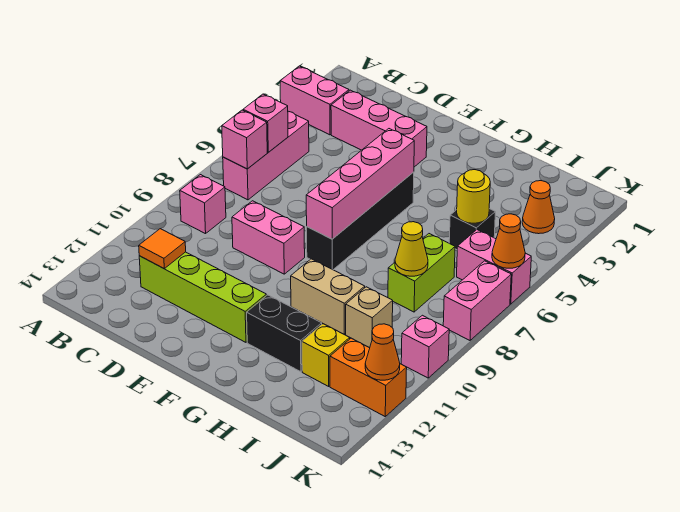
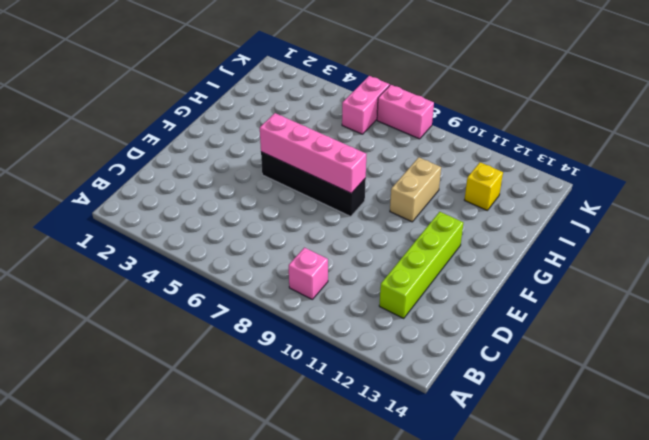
none -> pink 1x2 brick [280,66,349,135]
none -> pink 1x3 brick [223,111,309,200]
none -> pink 1x3 brick [331,90,427,167]

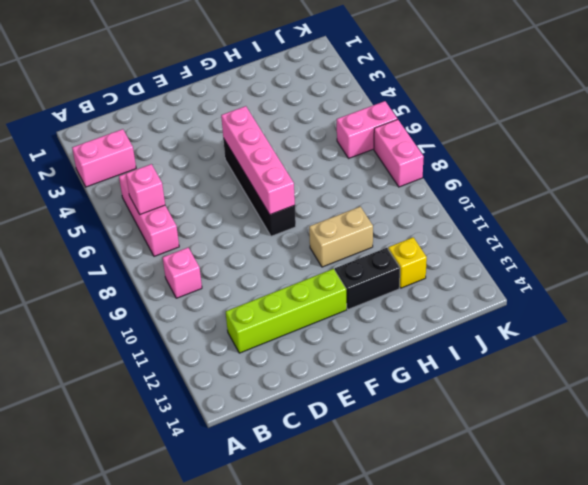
none -> pink 1x3 brick [331,90,427,167]
none -> pink 1x2 brick [232,201,305,274]
none -> black 1x1 brick [449,209,495,250]

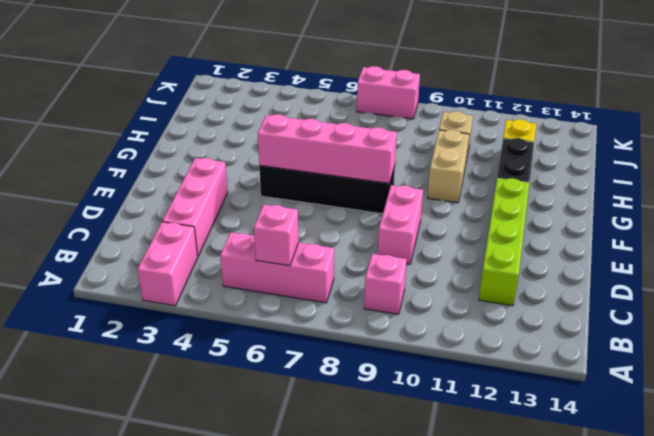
none -> black 1x1 brick [449,209,495,250]
none -> lime 1x2 brick [388,234,455,312]
none -> orange 1x1 cone [522,181,555,234]

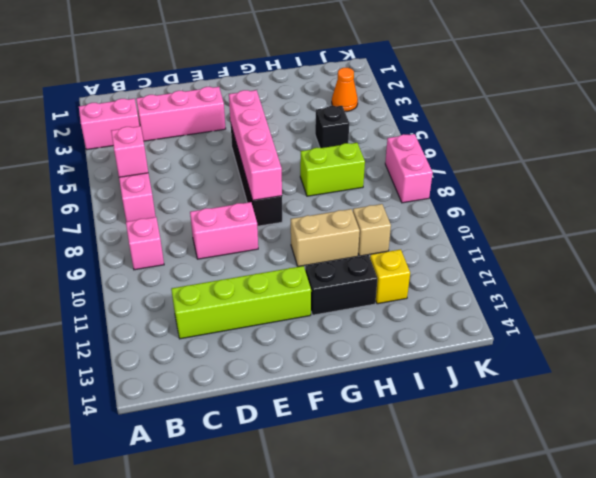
lime 1x2 brick [300,143,365,196] -> lime 1x2 brick turned to [388,234,455,312]
none -> pink 1x2 brick [457,230,531,304]
none -> orange 1x2 brick [330,338,407,416]
none -> pink 1x1 brick [401,315,449,378]

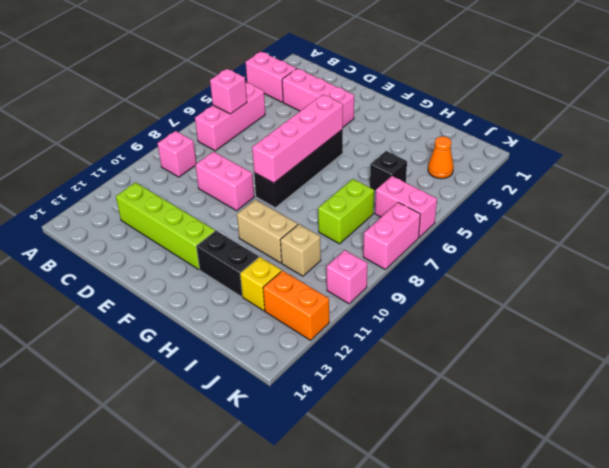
none -> pink 1x1 brick [222,110,267,169]
none -> orange 1x1 tile [139,229,186,268]
none -> yellow 1x1 round brick [457,170,490,223]

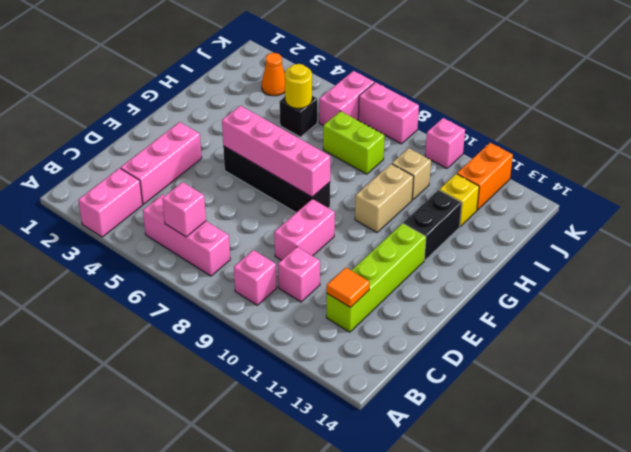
pink 1x1 brick [278,247,320,302] -> pink 1x1 brick moved to [222,110,267,169]
none -> yellow 1x1 cone [395,222,428,276]
none -> orange 1x1 cone [492,214,525,268]
none -> orange 1x1 cone [365,324,400,380]

